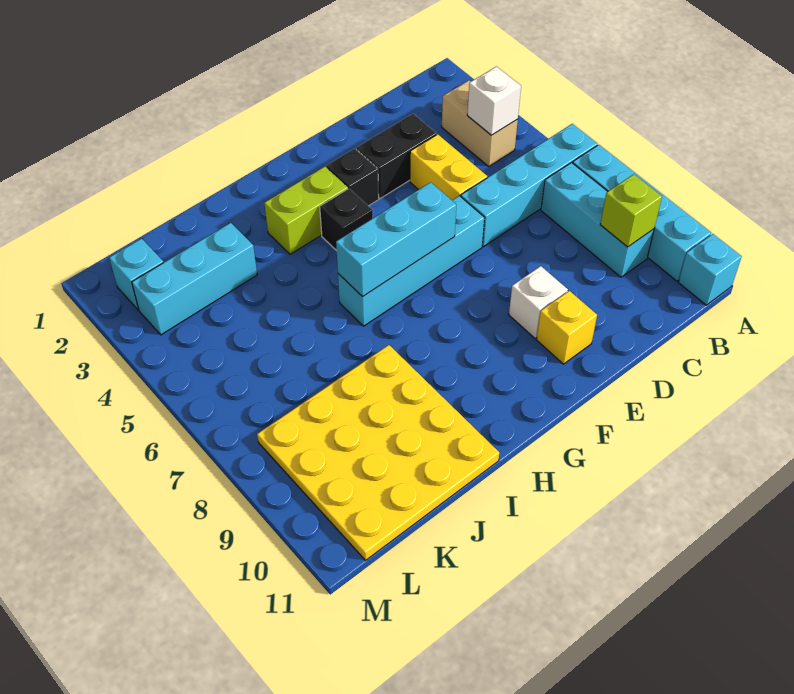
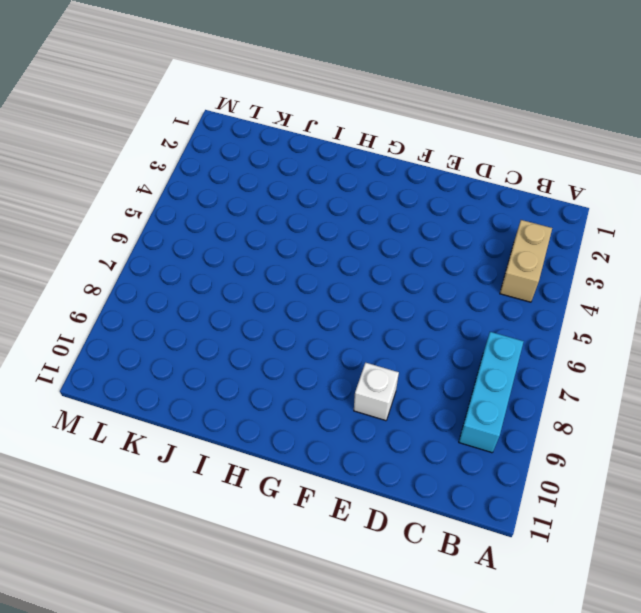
none -> cyan 1x4 brick [461,124,597,247]
none -> cyan 1x4 brick [573,145,711,281]
none -> cyan 1x1 brick [678,234,742,305]

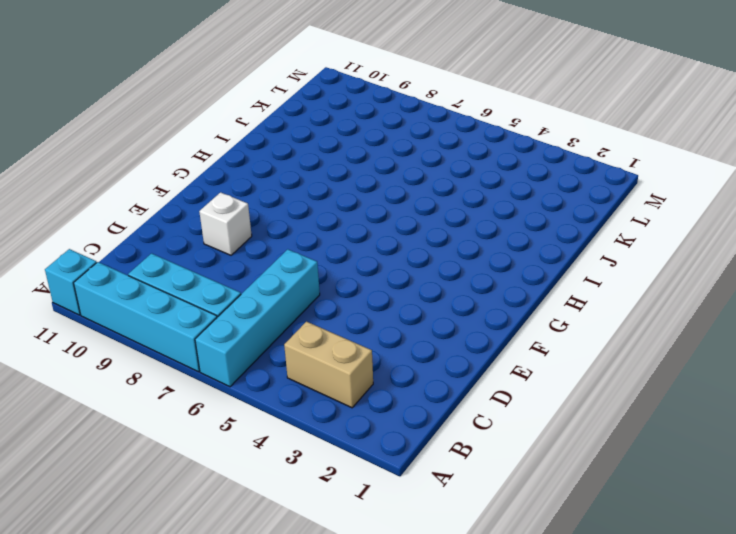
none -> black 1x2 brick [356,114,436,199]
none -> yellow 1x2 brick [410,134,487,200]
none -> cyan 1x4 brick [338,196,484,326]

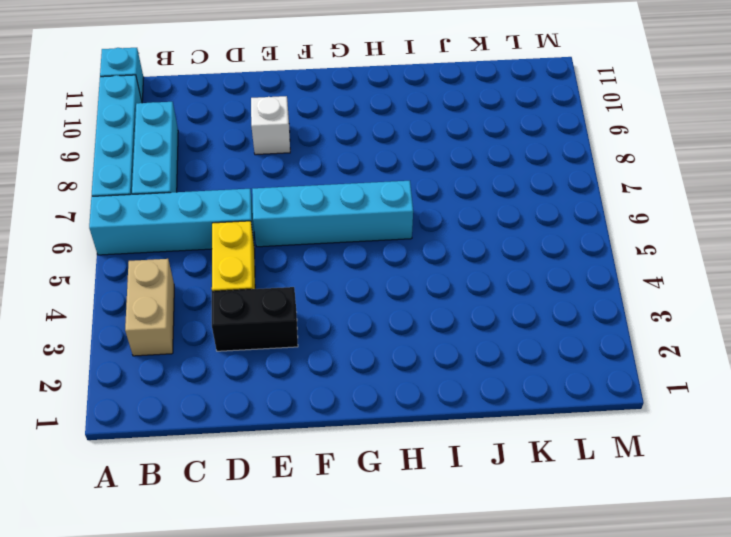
none -> yellow 1x1 brick [536,291,597,364]
none -> black 1x1 brick [326,149,379,206]
none -> lime 1x2 brick [264,167,348,254]

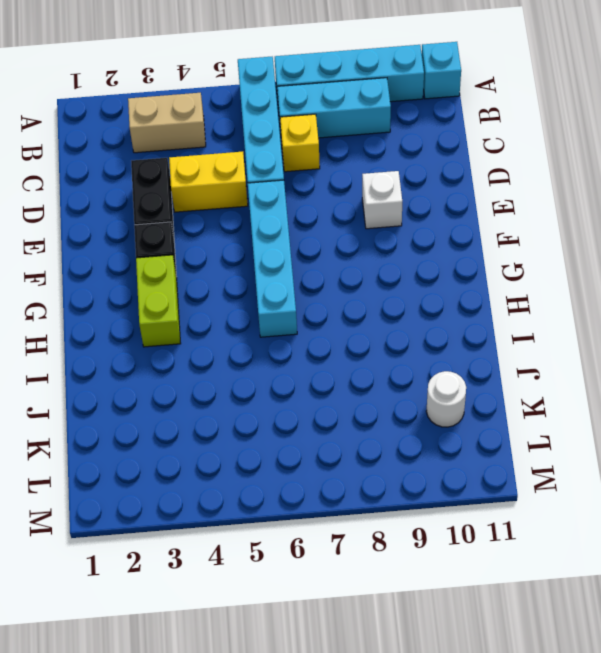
yellow 1x1 brick [280,114,320,172] -> yellow 1x1 brick moved to [536,291,597,364]
white 1x1 round brick [426,371,466,427] -> yellow 4x4 plate [257,345,499,560]
none -> black 1x1 brick [320,189,373,251]
none -> cyan 1x3 brick [132,223,257,335]
none -> cyan 1x1 brick [109,239,163,310]

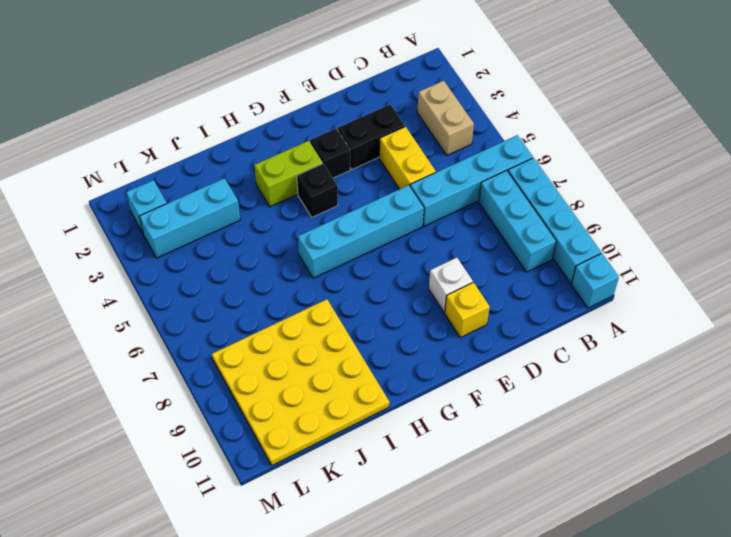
none -> white 1x1 brick [467,67,521,135]
none -> lime 1x1 brick [600,174,662,247]
none -> cyan 1x3 brick [336,182,456,297]

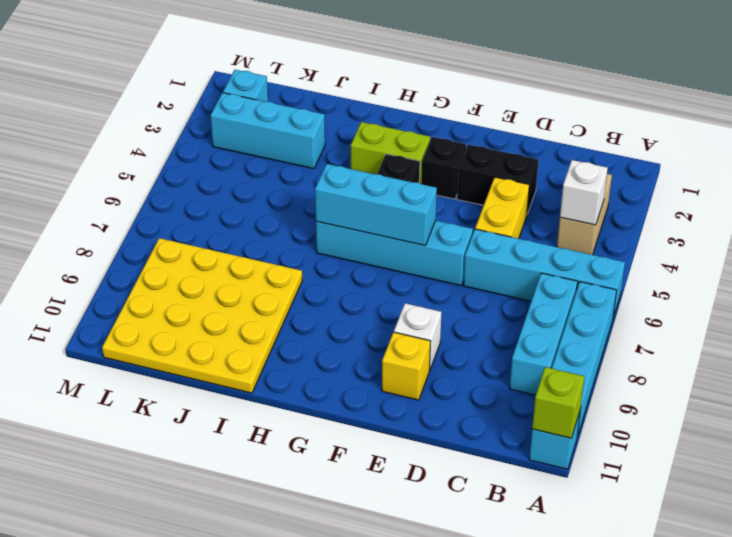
lime 1x1 brick [532,367,584,438] -> lime 1x1 brick moved to [600,174,662,247]

